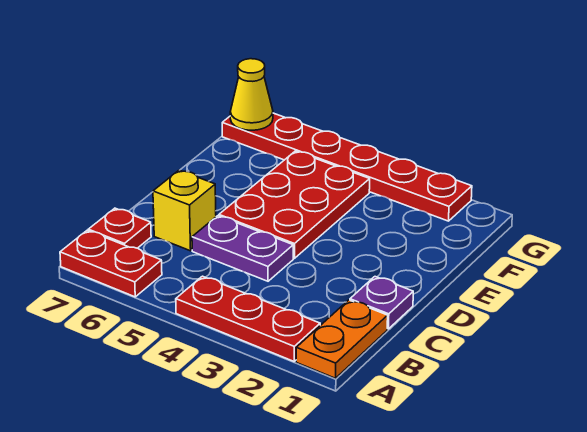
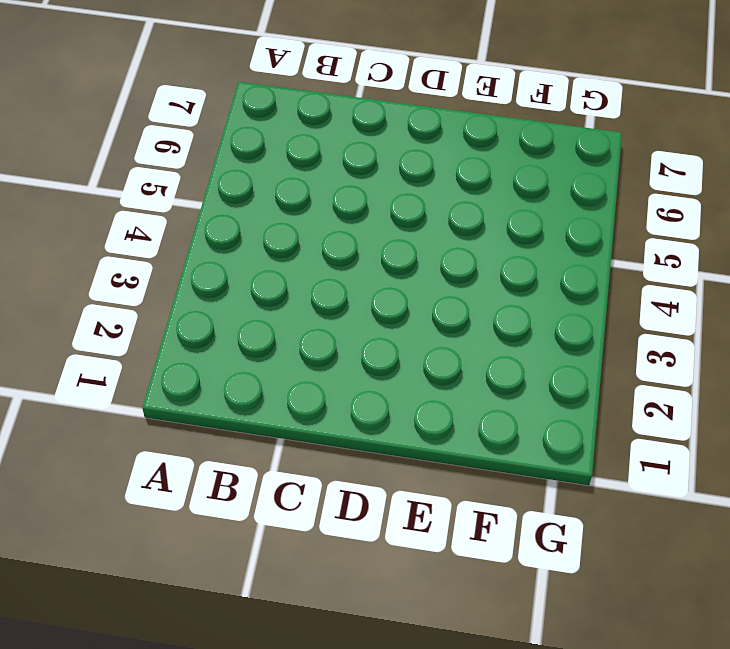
none -> orange 1x2 plate [296,300,388,378]
none -> red 1x3 plate [176,276,320,361]

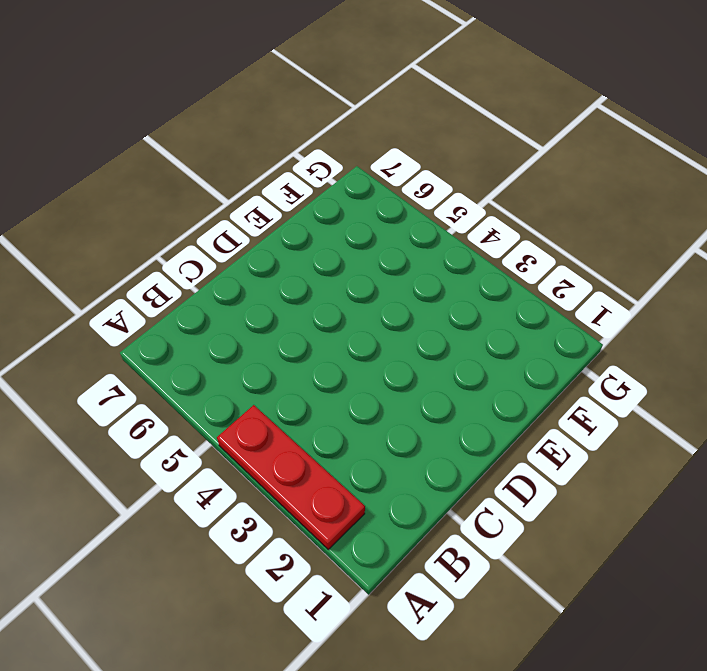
none -> orange 1x2 plate [296,300,388,378]
none -> red 1x2 plate [60,230,162,297]

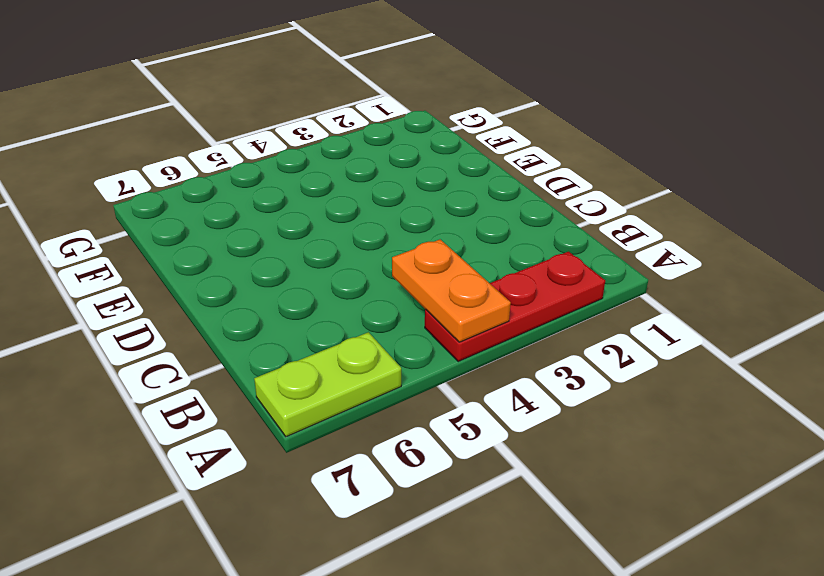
orange 1x2 plate [392,239,511,342] -> orange 1x2 plate moved to [296,300,388,378]
lime 1x2 plate [254,332,401,437] -> red 1x2 plate [60,230,162,297]
none -> red 1x1 plate [88,208,151,248]
none -> purple 1x1 plate [350,277,413,329]

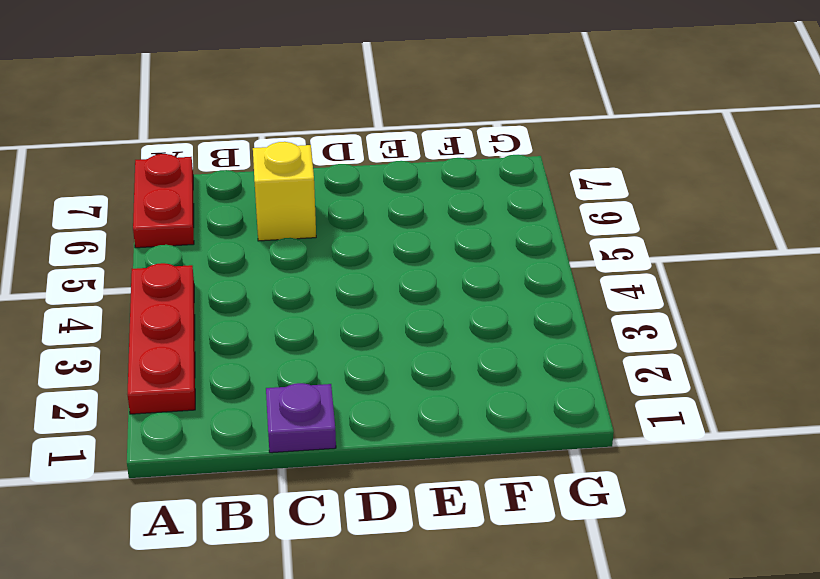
none -> orange 1x2 plate [296,300,388,378]
none -> red 1x1 plate [88,208,151,248]

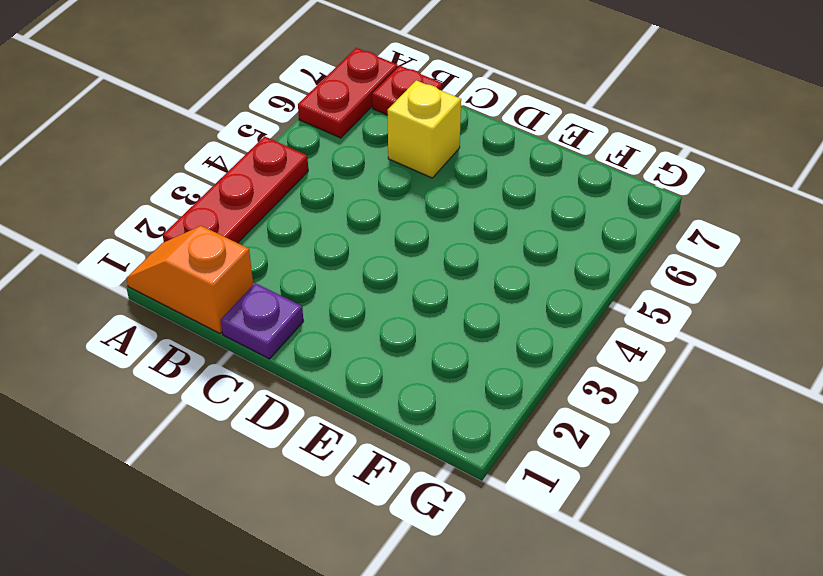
orange 1x2 slope [126,226,253,333] -> orange 1x2 plate [296,300,388,378]
none -> purple 1x2 plate [192,216,293,281]
none -> red 2x3 plate [219,151,370,258]

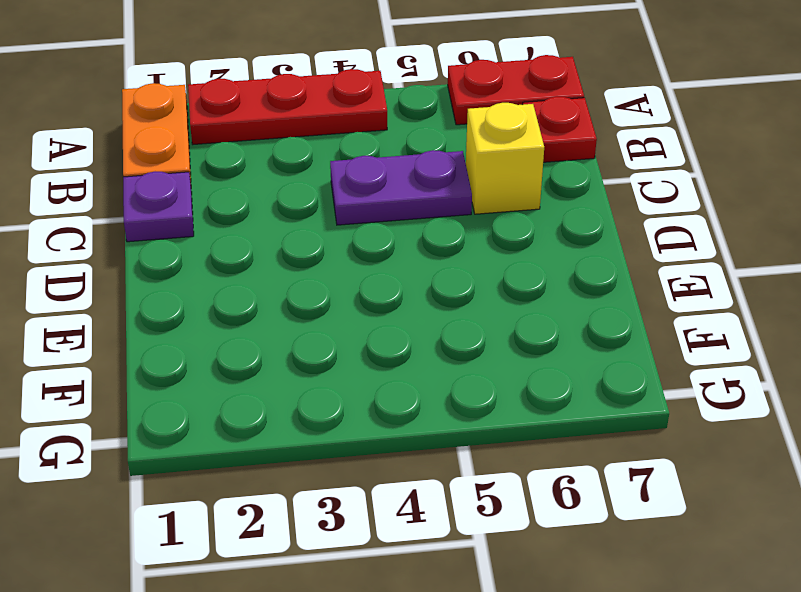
none -> red 2x3 plate [219,151,370,258]
none -> red 1x6 plate [222,113,472,221]

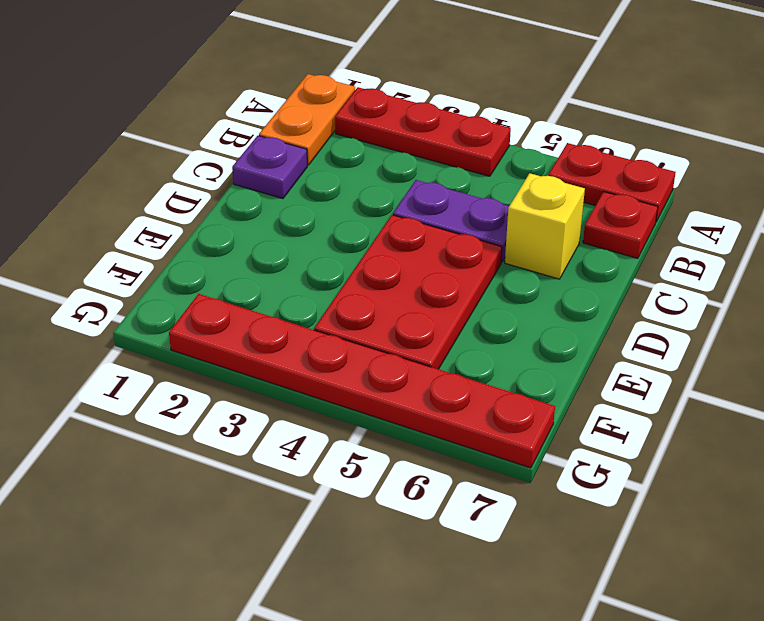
none -> yellow 1x1 cone [230,59,273,130]

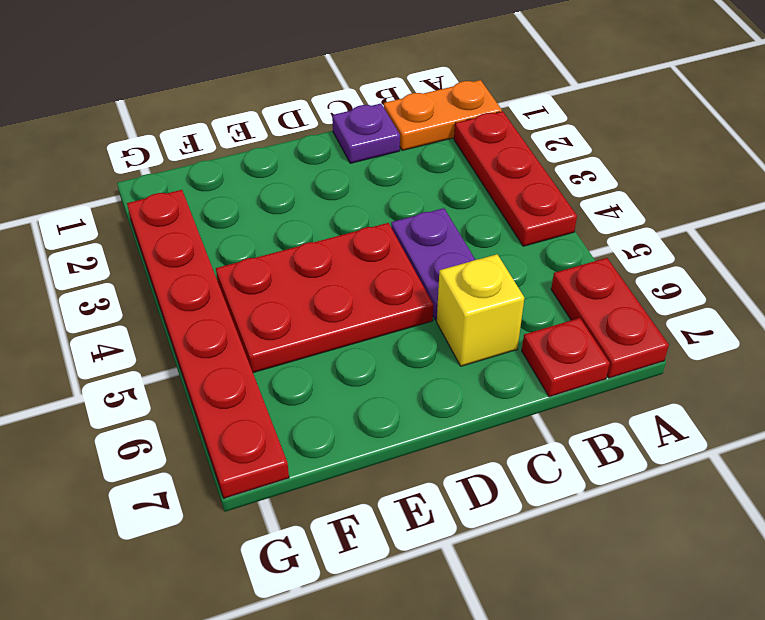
none -> yellow 1x1 cone [230,59,273,130]

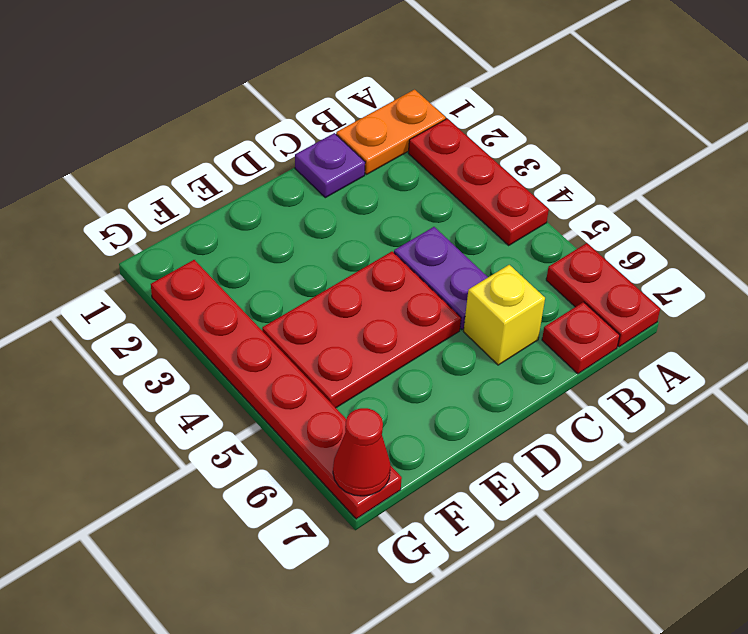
red 1x1 cone [333,408,391,496] -> yellow 1x1 cone [230,59,273,130]

